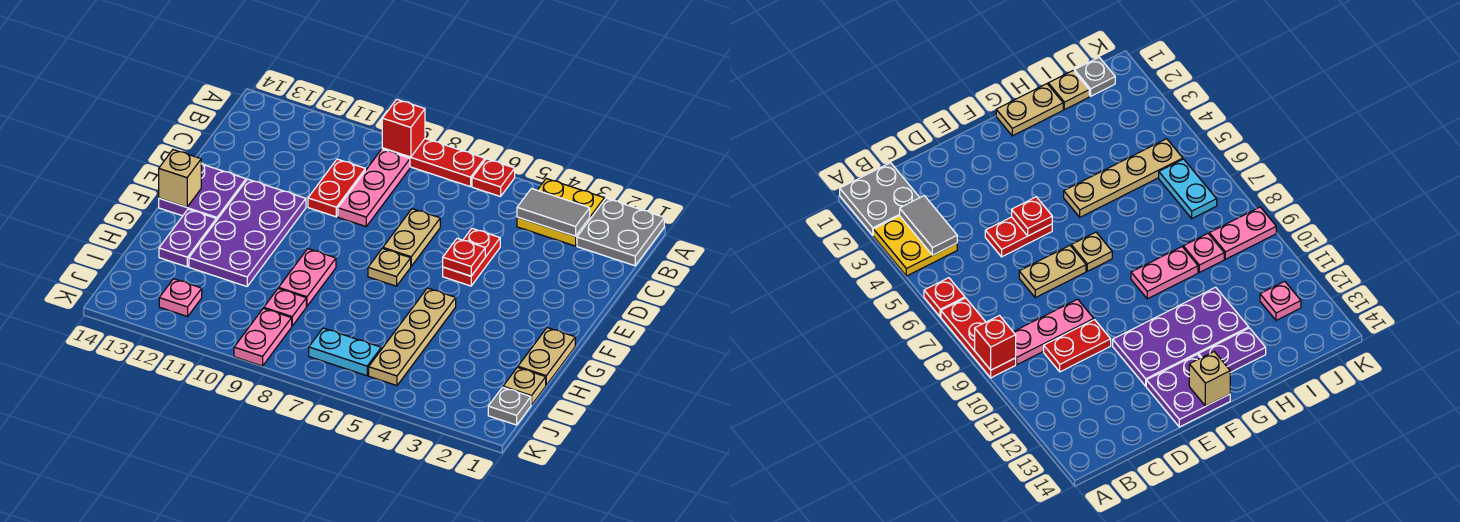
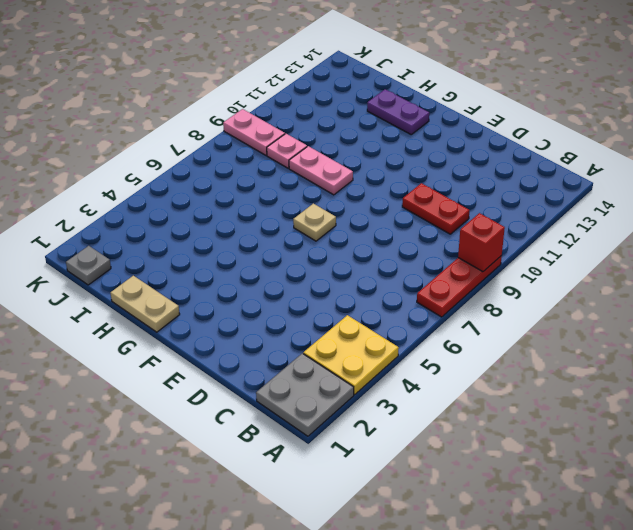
none -> red 1x1 plate [472,159,515,197]
none -> pink 1x3 plate [338,149,410,227]
none -> red 1x2 plate [443,229,500,286]

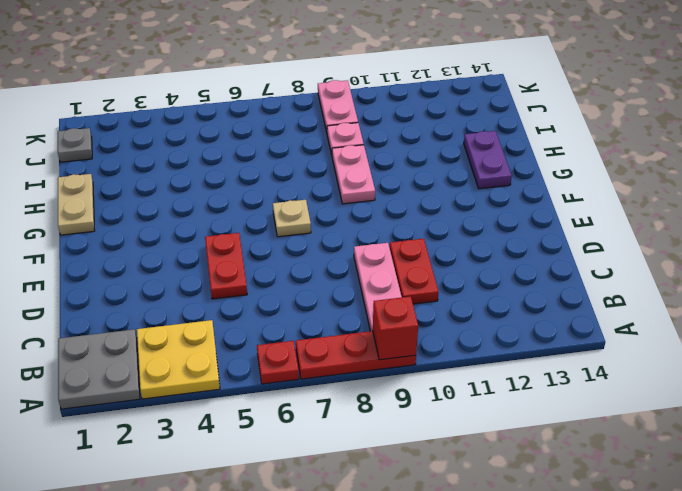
none -> tan 1x2 plate [383,209,440,266]
none -> purple 2x4 plate [189,179,306,286]
none -> purple 2x2 plate [159,164,246,221]

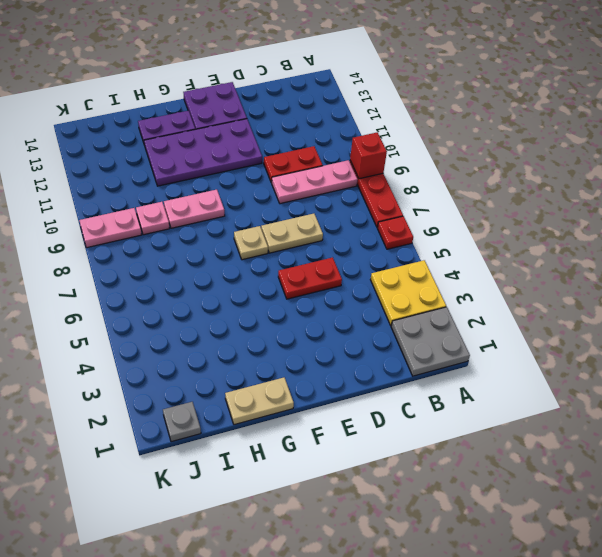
none -> tan 1x4 plate [369,288,456,386]
none -> tan 1x1 plate [503,367,546,405]
none -> cyan 1x2 plate [309,328,381,376]

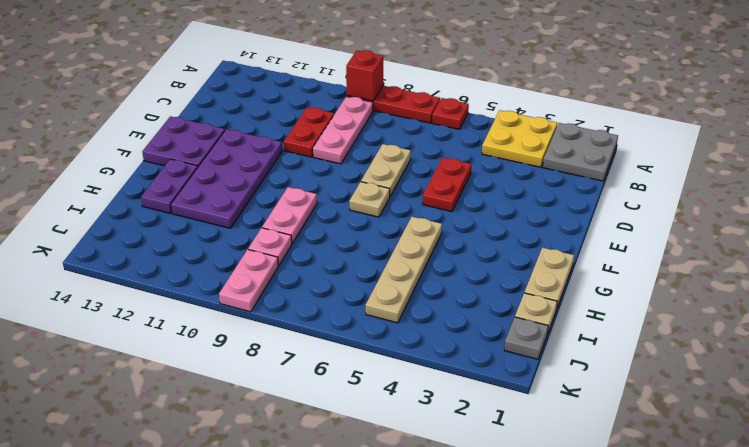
none -> cyan 1x2 plate [309,328,381,376]
none -> pink 1x1 plate [159,279,202,317]
none -> grey 1x2 tile [517,189,590,236]

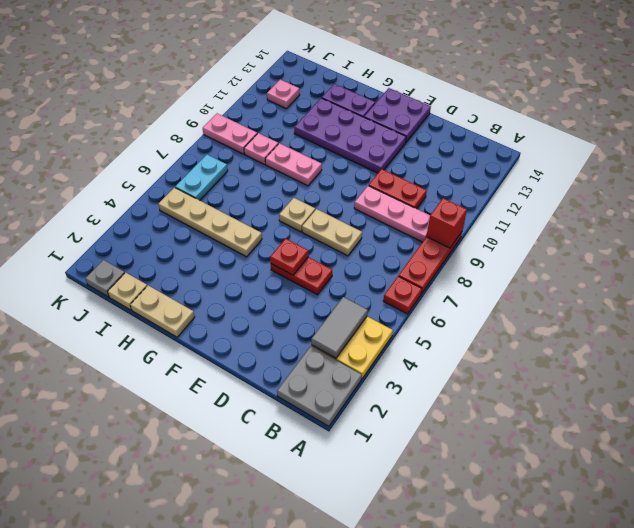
none -> tan 1x1 brick [159,150,201,207]

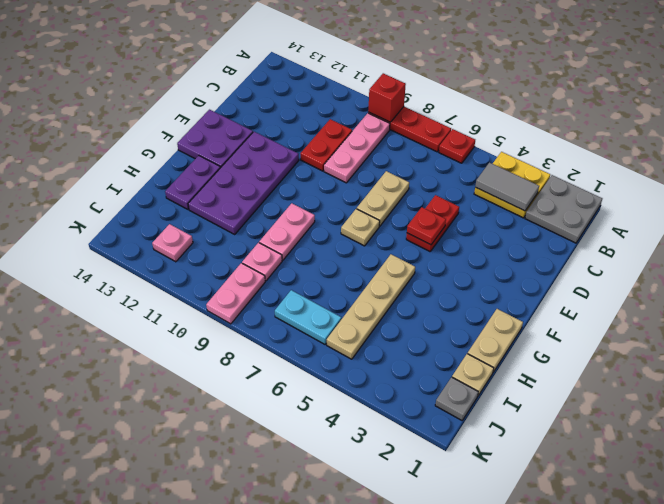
none -> tan 1x1 brick [159,150,201,207]

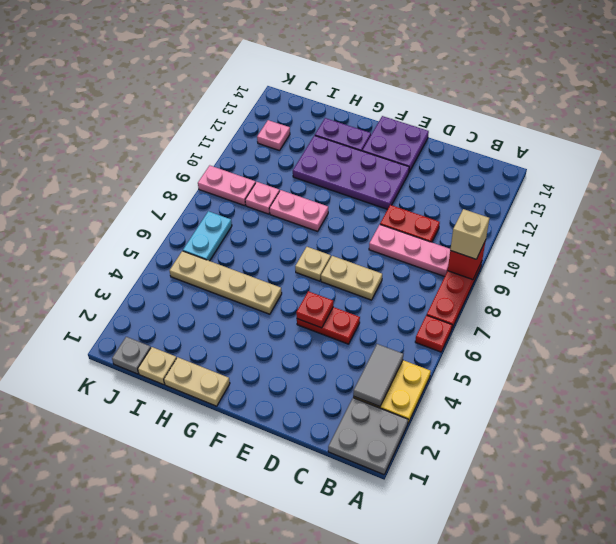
tan 1x1 brick [450,209,489,259] -> tan 1x1 brick moved to [159,150,201,207]

